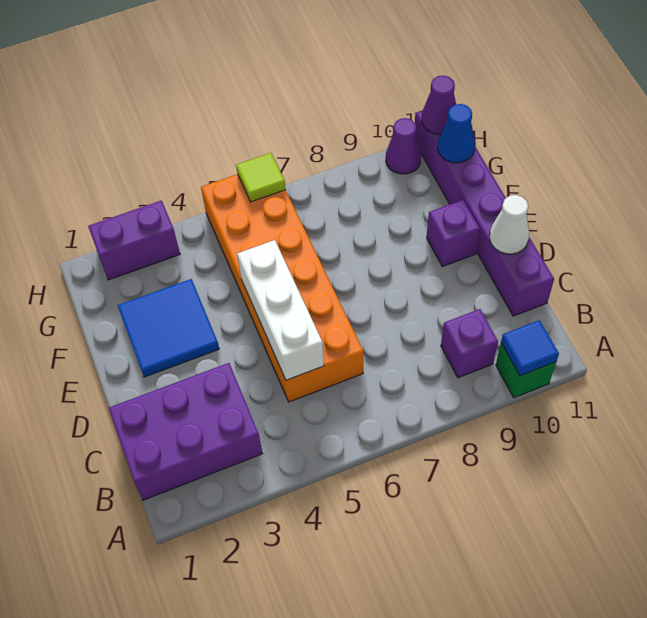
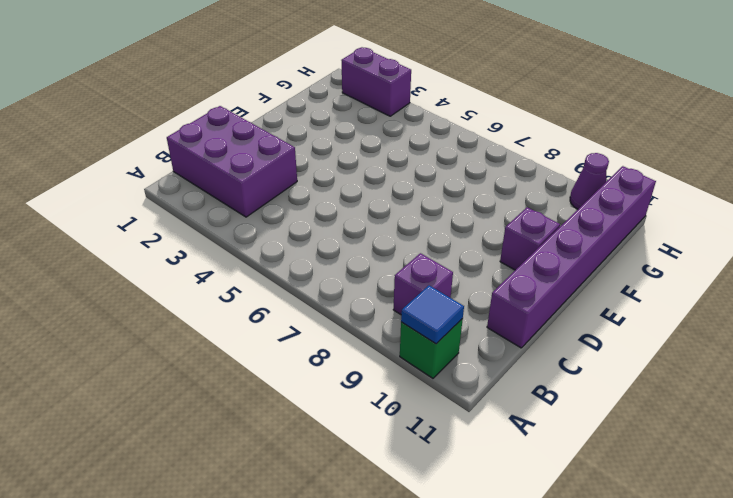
none -> orange 2x6 brick [201,174,364,402]
none -> blue 2x2 tile [118,279,219,377]
none -> white 1x3 brick [237,240,324,380]

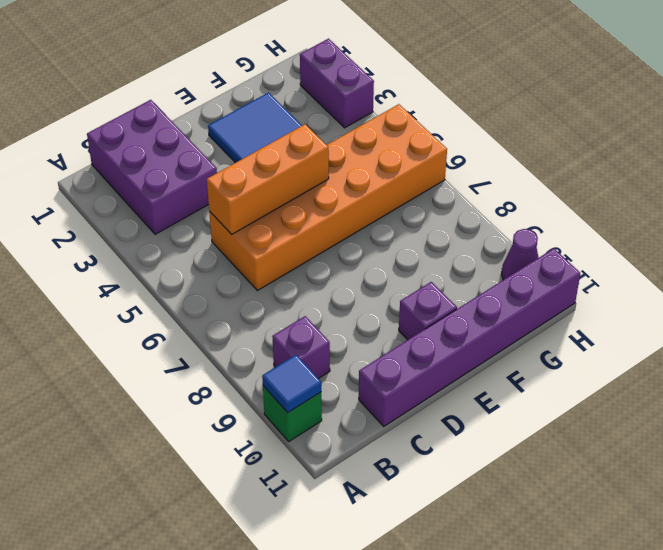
orange 1x3 brick [207,124,329,234] -> white 1x3 brick [237,240,324,380]
none -> white 1x1 cone [490,195,529,254]
none -> blue 1x1 cone [438,104,475,163]
none -> lime 1x1 tile [236,153,286,202]

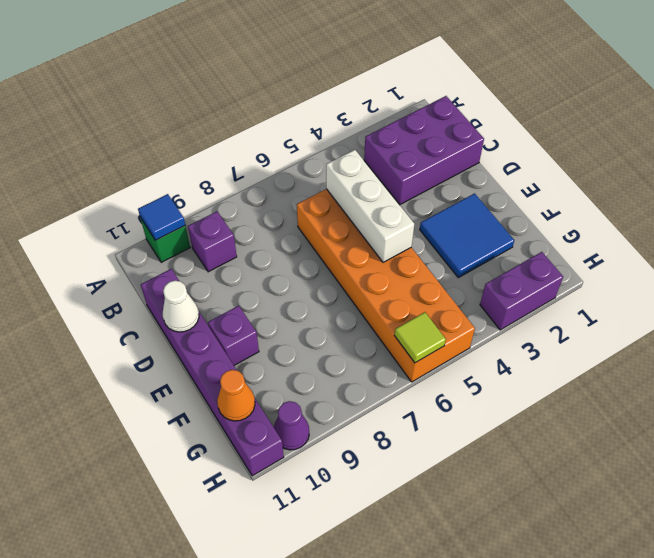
orange 1x1 cone [217,370,255,421] -> blue 1x1 cone [438,104,475,163]
none -> purple 1x1 cone [422,76,456,134]

